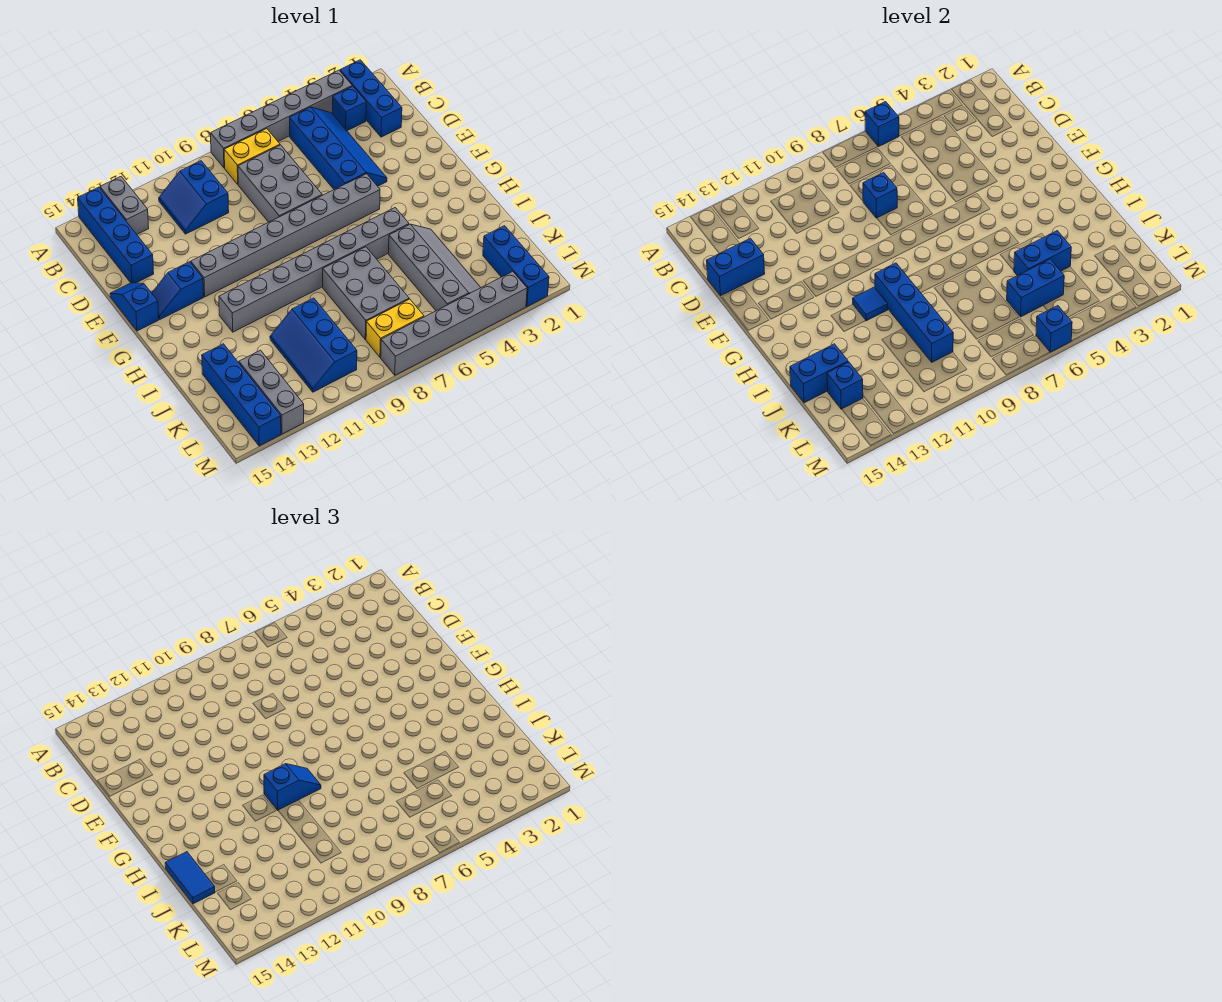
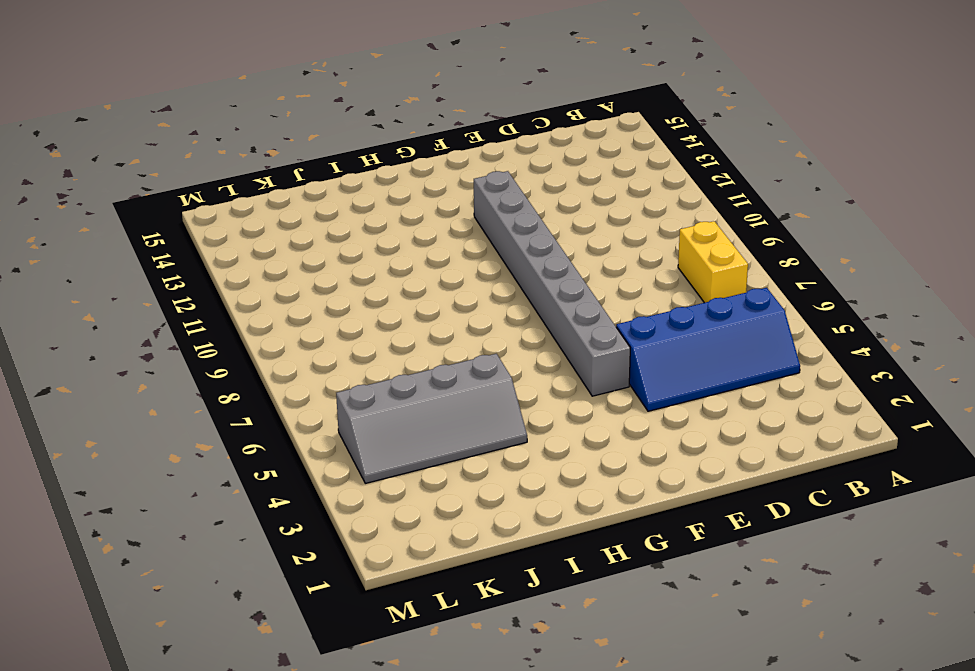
none -> blue 1x3 brick [340,60,402,137]
none -> grey 1x6 brick [211,70,352,168]
none -> grey 1x2 brick [100,177,149,234]
none -> blue 1x4 brick [78,187,154,283]

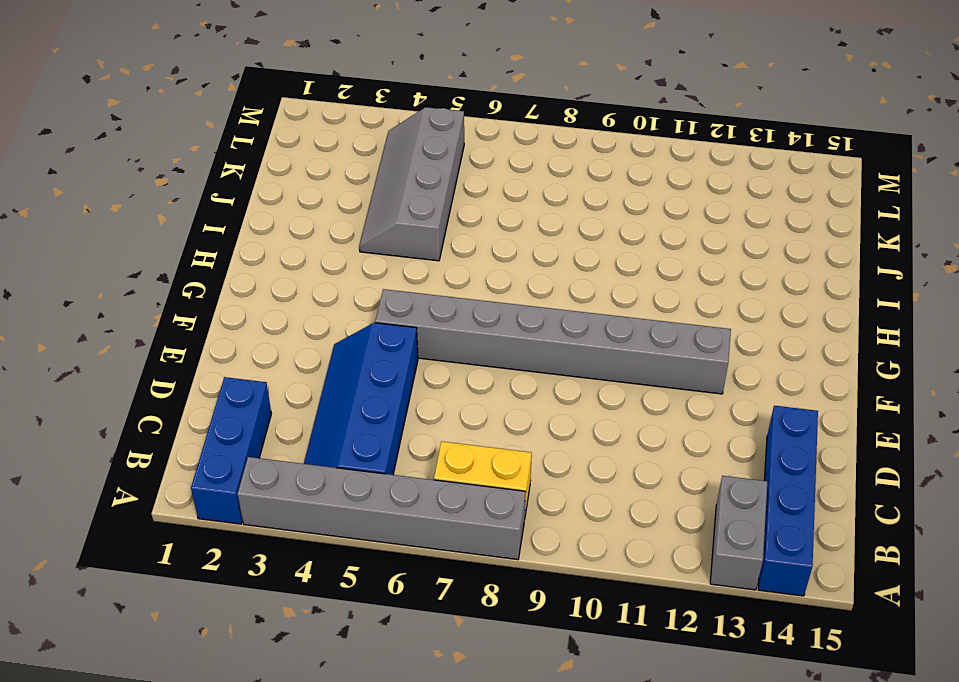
none -> blue 1x1 brick [333,86,366,131]
none -> blue 2x2 slope [159,161,229,234]
none -> grey 2x3 brick [238,145,322,222]
none -> blue 1x2 slope [110,283,159,331]

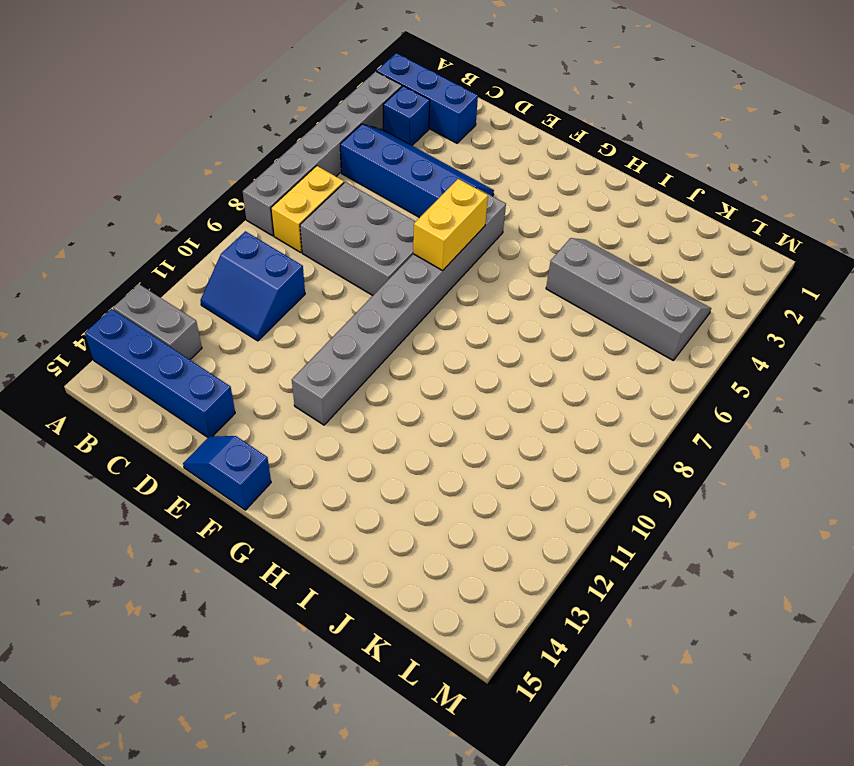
yellow 1x2 brick [413,179,488,270] -> yellow 1x2 brick moved to [366,299,424,357]
none -> blue 1x2 slope [152,262,204,319]
none -> grey 1x8 brick [219,208,409,332]
none -> grey 2x3 brick [323,247,409,340]
none -> blue 2x3 slope [270,298,357,392]

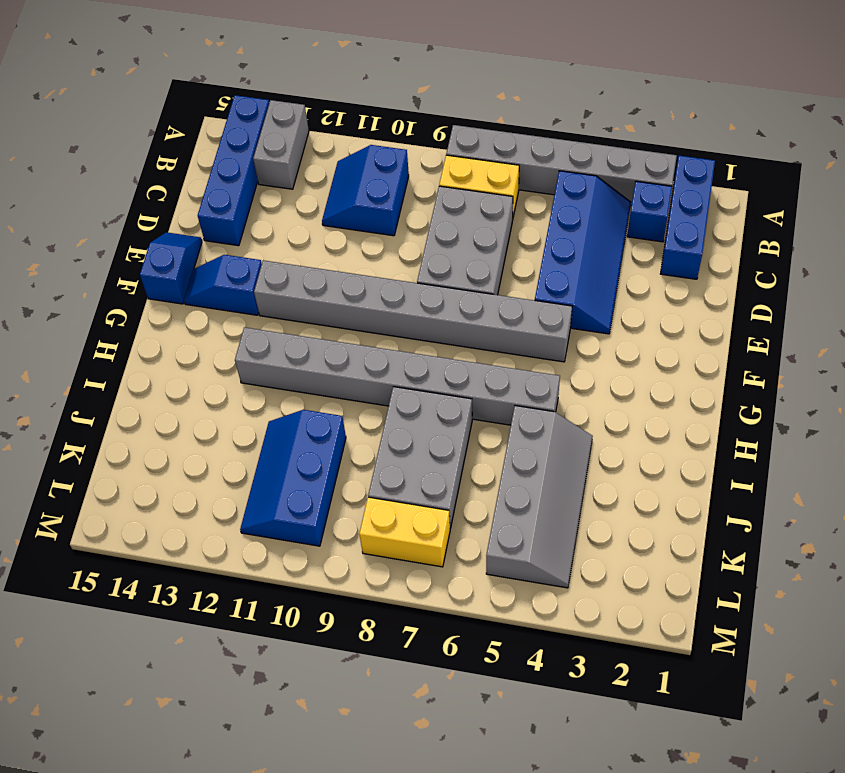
none -> blue 1x4 brick [202,344,281,446]
none -> blue 1x3 brick [483,226,549,307]
none -> grey 1x3 brick [239,350,304,434]
none -> grey 1x6 brick [381,271,527,375]

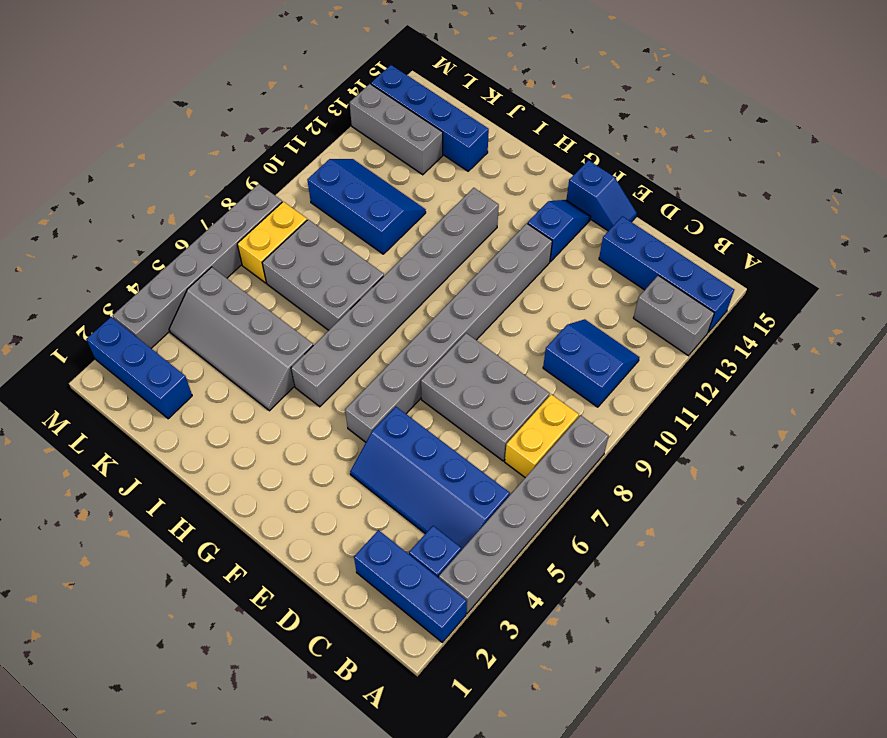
none -> blue 1x1 brick [865,102,899,147]
none -> blue 1x1 brick [863,173,897,218]
none -> blue 1x2 brick [706,238,765,296]
none -> blue 1x4 brick [875,263,953,362]

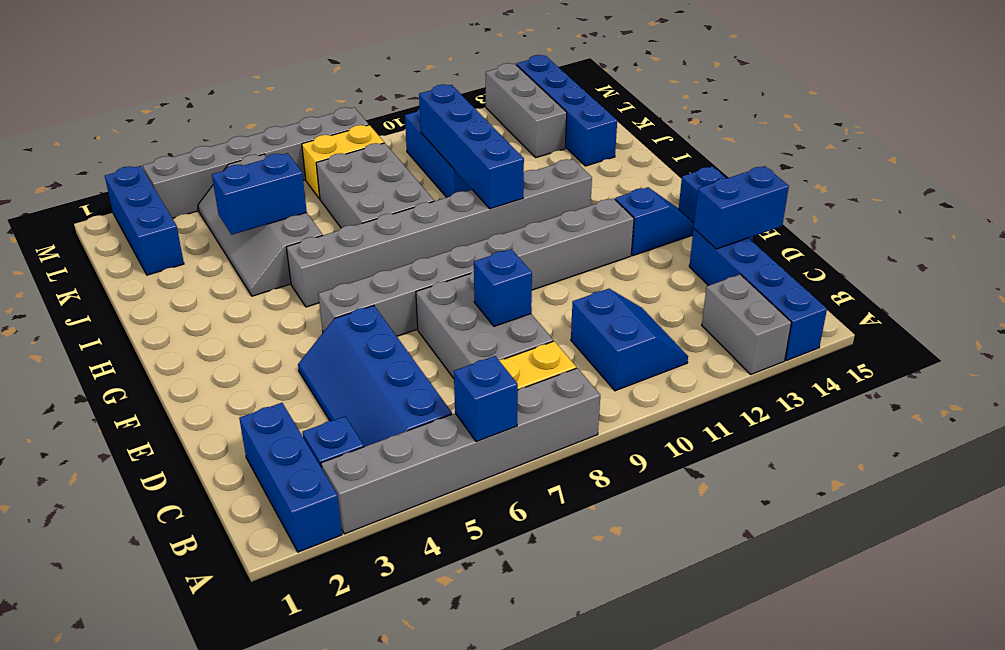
none -> blue 1x1 tile [853,287,888,321]
none -> blue 1x2 brick [790,344,848,403]
none -> blue 1x2 brick [1007,259,1064,317]
none -> blue 1x1 brick [827,362,863,409]

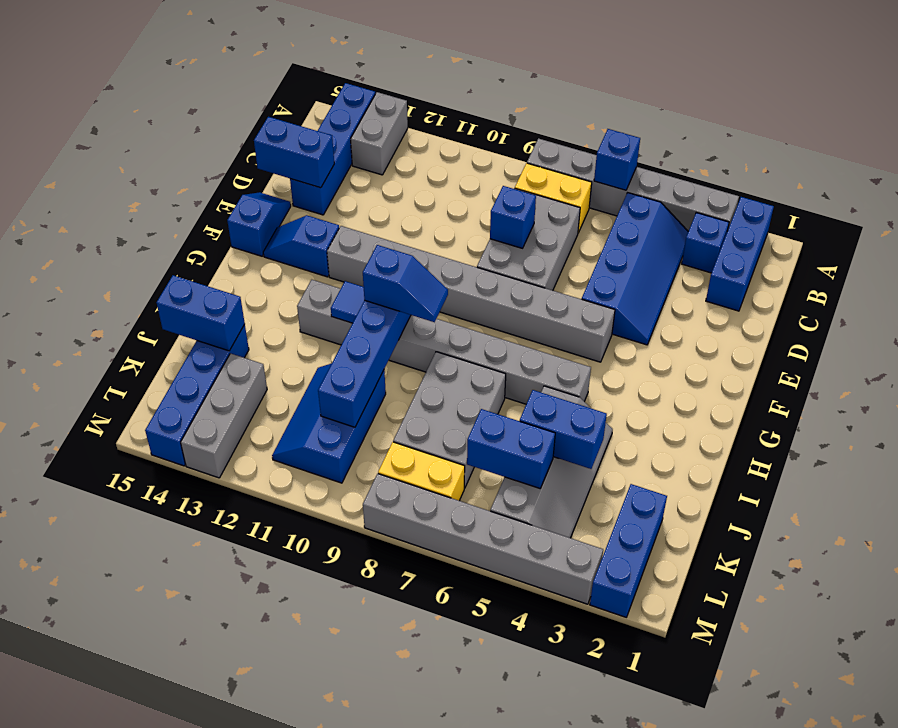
none -> blue 2x2 slope [159,161,229,234]
none -> blue 1x1 brick [827,362,863,409]
none -> blue 1x1 brick [1036,306,1072,352]
none -> blue 1x2 tile [165,852,215,904]

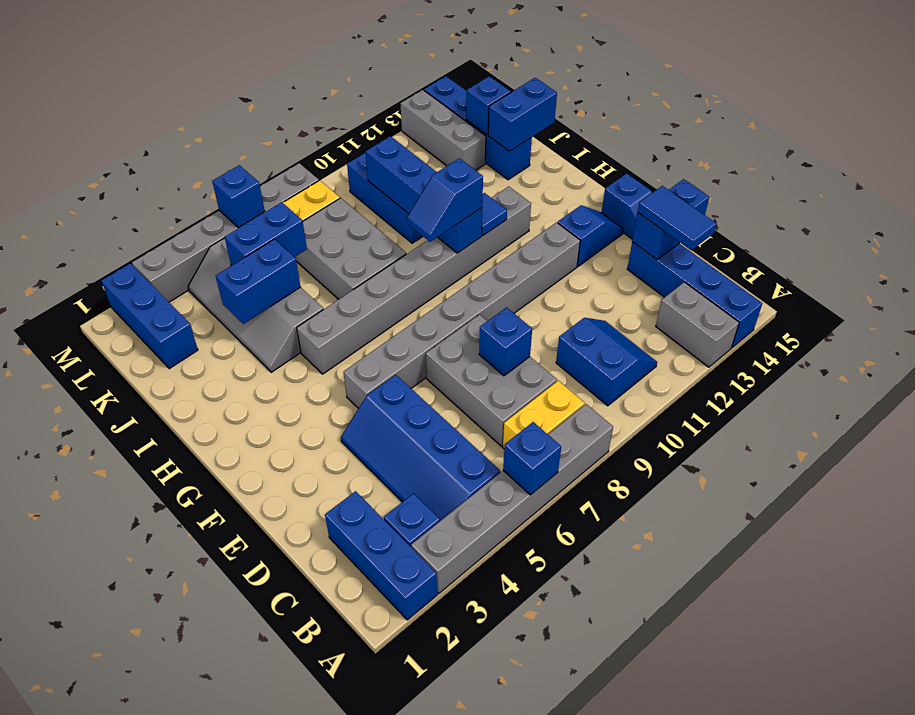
blue 1x2 tile [638,186,717,250] -> blue 1x2 tile moved to [165,852,215,904]

